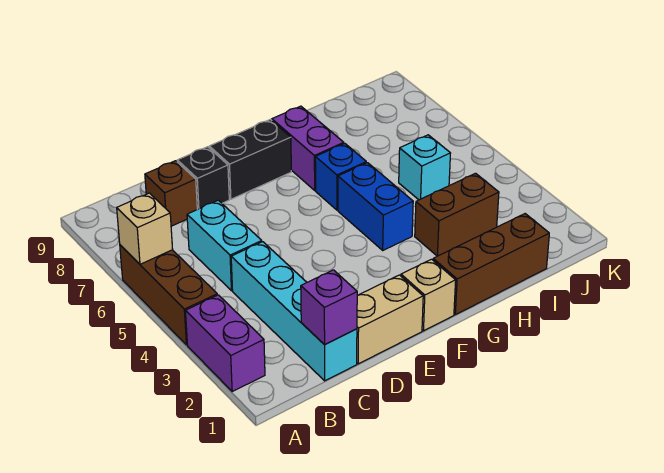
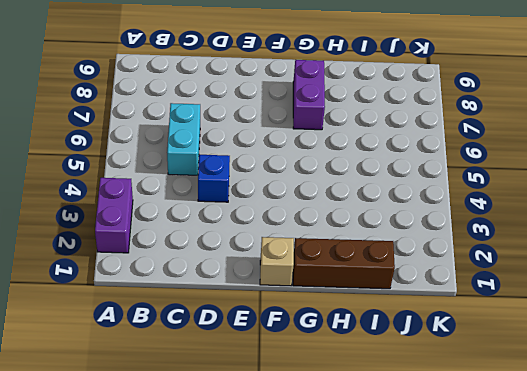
blue 1x1 brick [198,155,230,202] -> blue 1x1 brick moved to [315,143,366,210]
none -> brown 1x3 brick [120,245,217,345]
none -> cyan 1x4 brick [231,242,357,381]
none -> brown 1x1 brick [145,161,197,226]

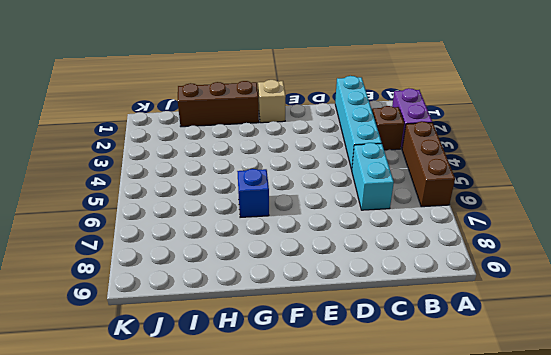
brown 1x1 brick [372,106,404,150] -> brown 1x1 brick moved to [145,161,197,226]
none -> tan 1x2 brick [357,275,423,364]
none -> black 1x1 brick [177,147,229,209]
none -> black 1x2 brick [209,120,291,199]

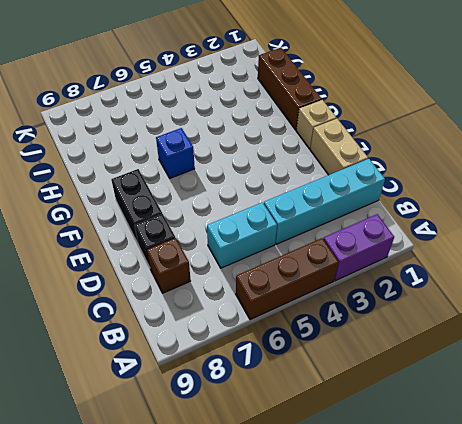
none -> blue 1x2 brick [338,163,413,250]
none -> purple 1x2 brick [272,106,344,190]
none -> brown 1x2 brick [415,173,499,256]

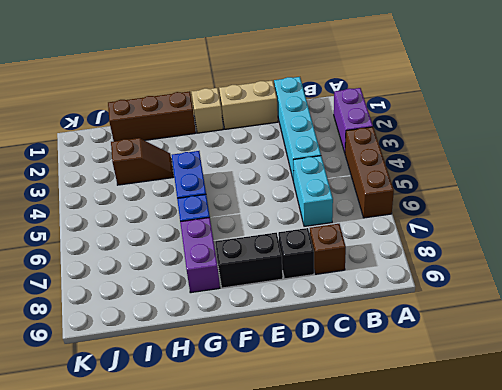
brown 1x2 slope [111,138,173,185] -> brown 1x2 brick [415,173,499,256]
none -> cyan 1x1 brick [399,135,451,200]
none -> tan 1x1 brick [117,193,173,264]
none -> purple 1x1 brick [301,270,357,345]

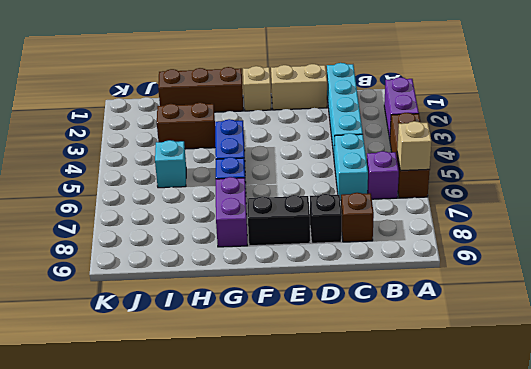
purple 1x1 brick [367,151,399,199] -> purple 1x1 brick moved to [301,270,357,345]

